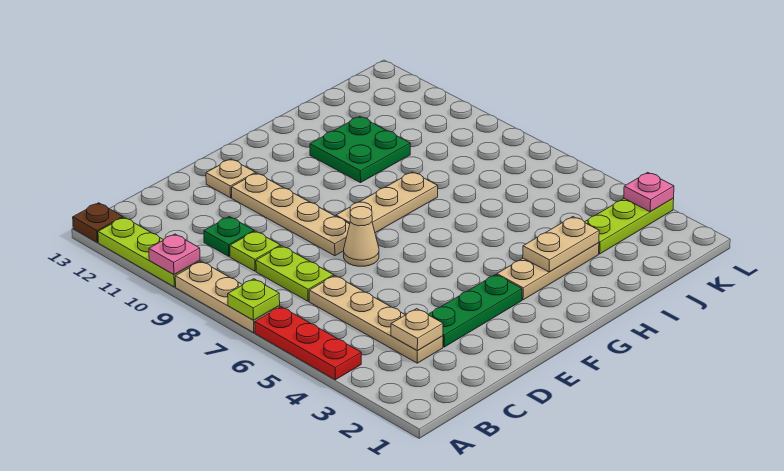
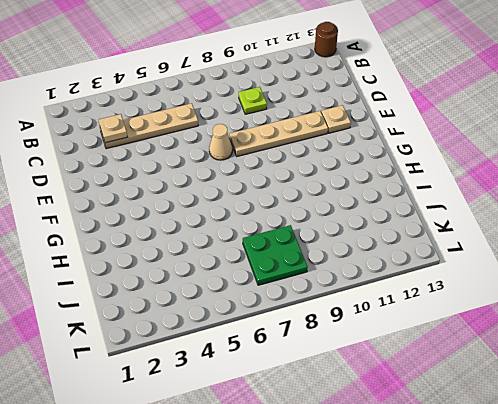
brown 1x1 round brick [315,22,338,57] -> brown 1x1 plate [73,203,123,242]
green 2x2 plate [243,225,308,285] -> green 2x2 plate moved to [310,117,410,183]
none -> red 1x3 plate [255,307,361,380]
none -> tan 1x3 plate [175,261,280,333]
none -> lime 1x3 plate [98,217,200,287]

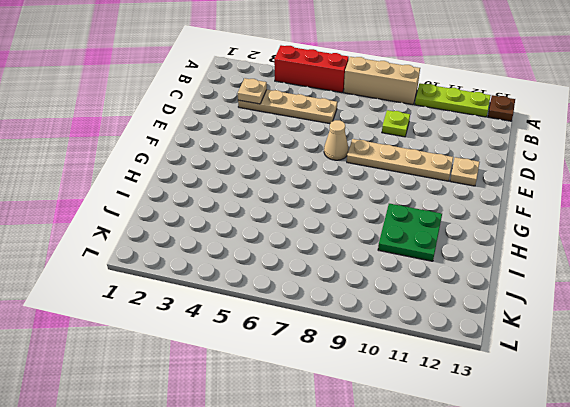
red 1x3 brick [274,45,349,93] -> red 1x3 plate [255,307,361,380]
tan 1x3 brick [344,57,420,105] -> tan 1x3 plate [175,261,280,333]
none -> lime 1x2 plate [256,246,334,301]
none -> green 1x1 plate [204,217,254,256]
none -> green 1x3 plate [428,274,522,347]

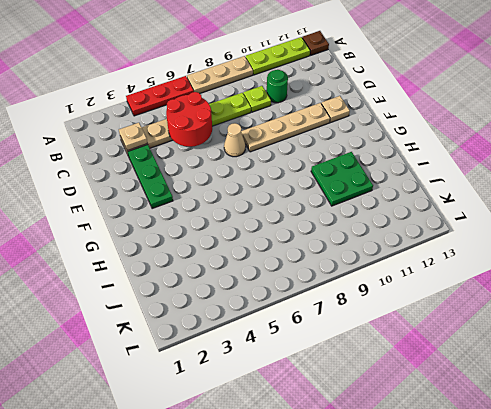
red 2x2 round brick [166,92,212,147] -> none
green 1x1 round brick [267,70,288,103] -> green 1x1 plate [204,217,254,256]
none -> tan 1x3 plate [336,172,438,233]
none -> tan 1x3 plate [497,243,599,300]
none -> lime 1x3 plate [585,198,674,254]

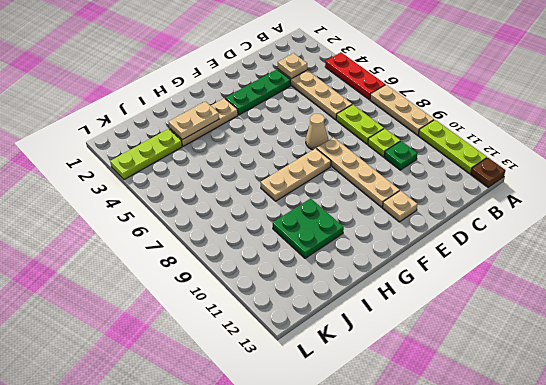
none -> lime 1x1 plate [228,279,280,320]
none -> pink 1x1 plate [149,234,200,275]
none -> pink 1x1 plate [624,172,674,212]

